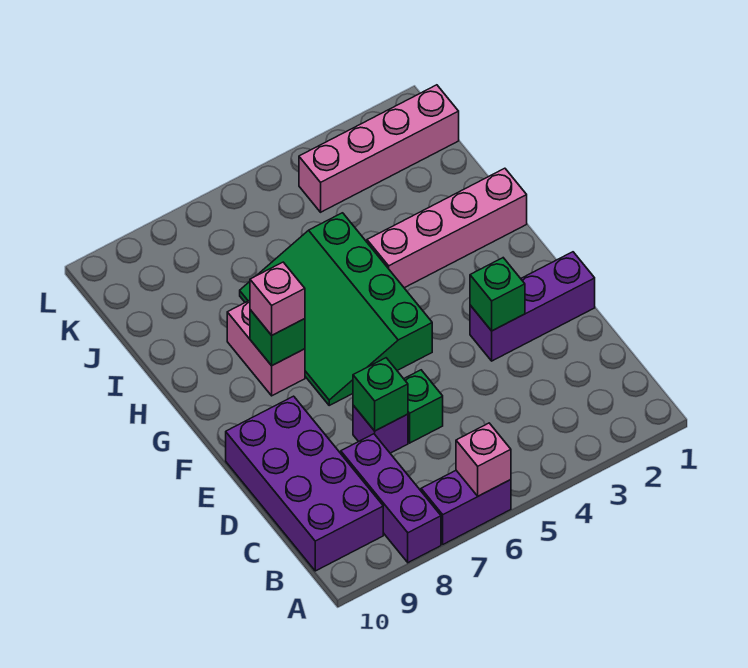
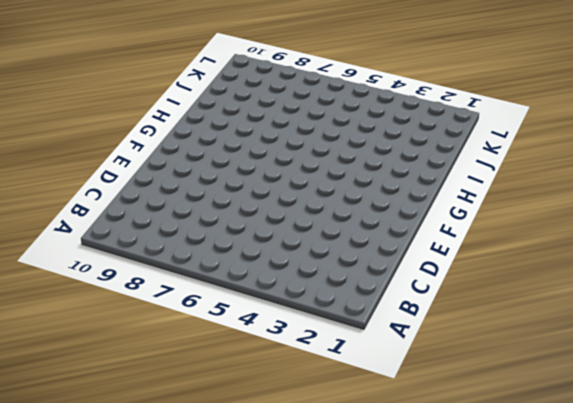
none -> purple 1x2 brick [421,471,511,544]
none -> purple 1x3 brick [341,434,441,563]
none -> purple 2x4 brick [226,396,383,571]

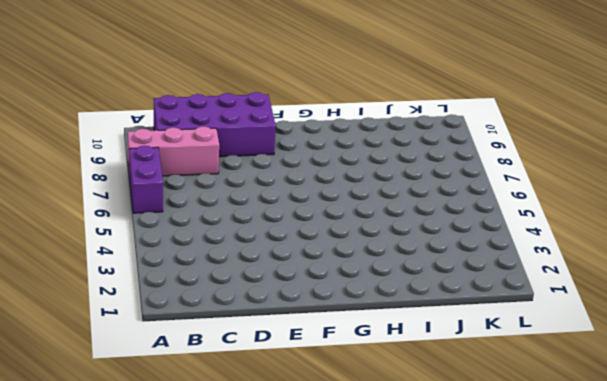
pink 1x3 brick [128,126,219,176] -> purple 1x3 brick [341,434,441,563]
none -> green 1x1 brick [404,370,443,443]
none -> purple 1x1 brick [353,405,408,453]
none -> purple 1x3 brick [470,252,595,361]

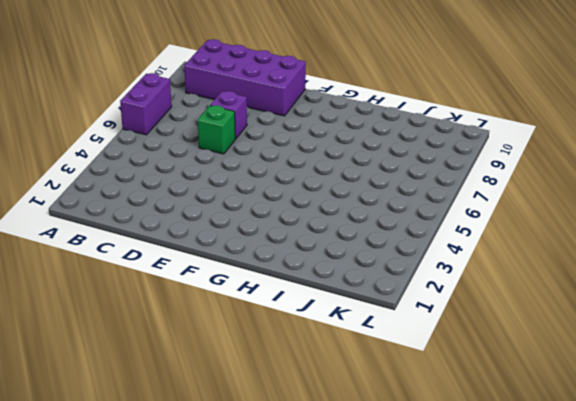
none -> purple 1x3 brick [341,434,441,563]
none -> purple 1x3 brick [470,252,595,361]
none -> green 3x4 slope [240,213,432,405]

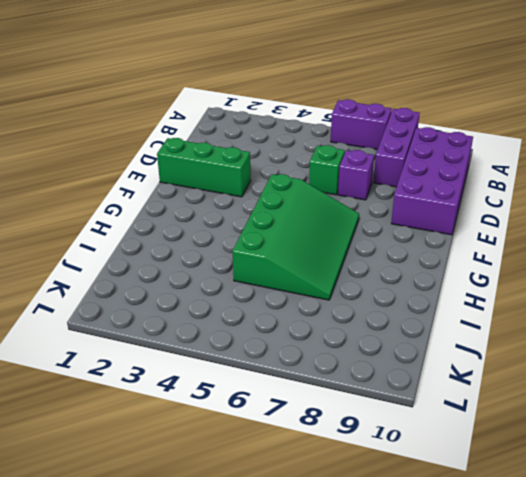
green 1x3 brick [157,138,251,197] -> purple 1x3 brick [470,252,595,361]
none -> pink 1x2 brick [227,300,305,396]
none -> pink 1x4 brick [367,168,527,288]
none -> pink 1x4 brick [299,85,459,212]

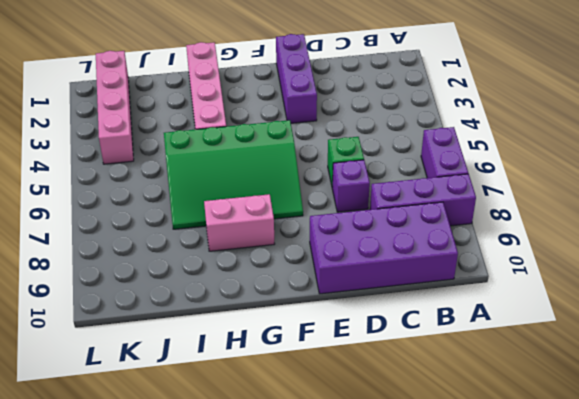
none -> pink 1x1 brick [456,423,511,496]
none -> green 1x1 brick [353,358,408,431]
none -> green 1x1 brick [470,258,525,331]

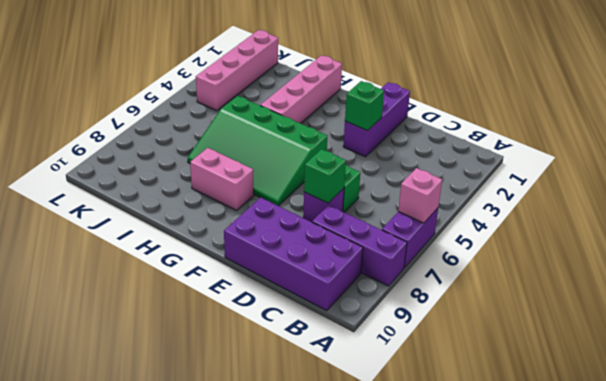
none -> green 1x1 brick [250,310,305,366]
none -> pink 1x1 brick [250,262,305,335]

